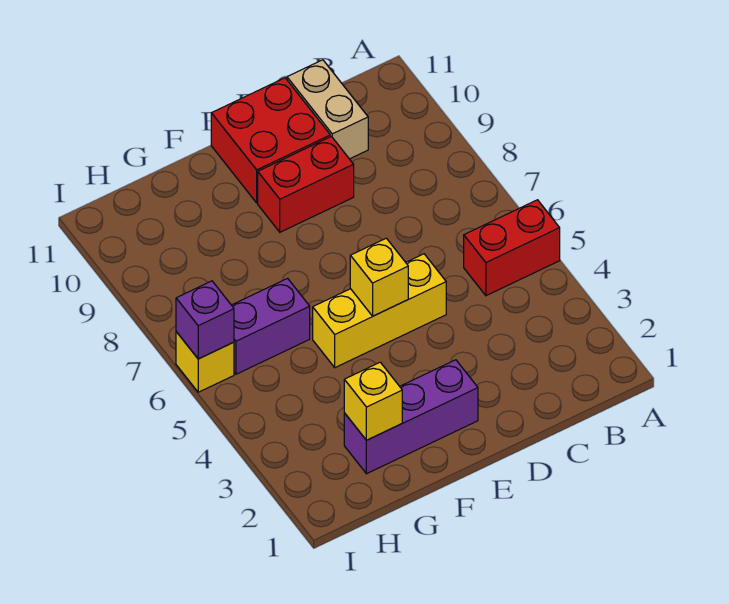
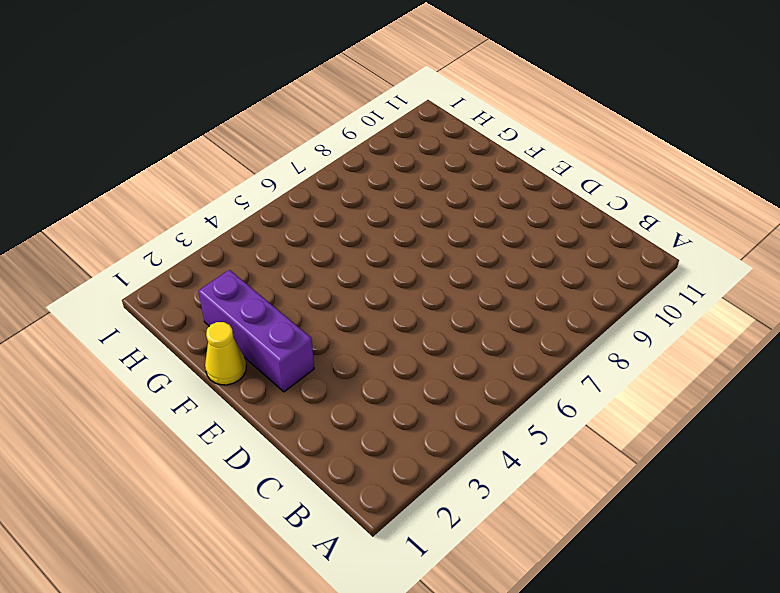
yellow 1x1 cone [205,322,246,385] -> none
none -> red 1x2 brick [464,200,560,296]
none -> tan 1x2 brick [287,60,368,159]

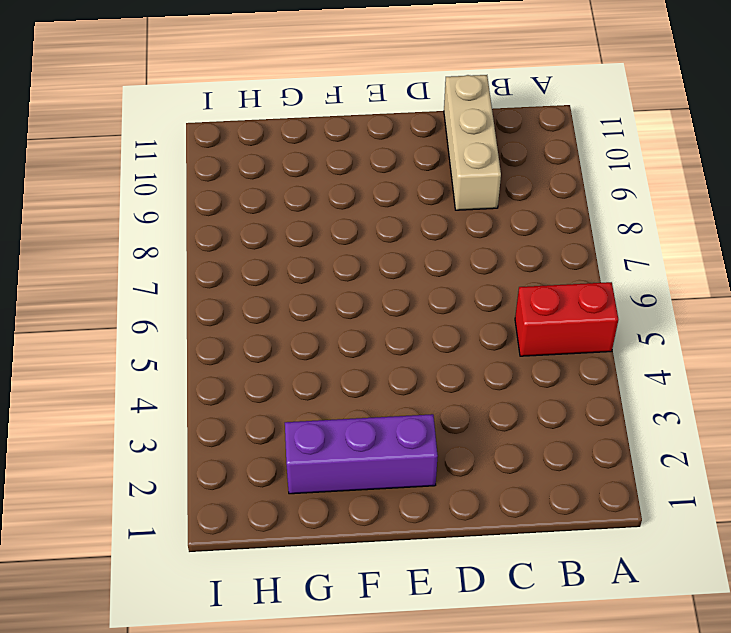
tan 1x3 brick [444,75,501,210] -> tan 1x2 brick [287,60,368,159]
none -> yellow 1x3 brick [313,254,446,368]
none -> red 1x2 brick [258,136,354,232]

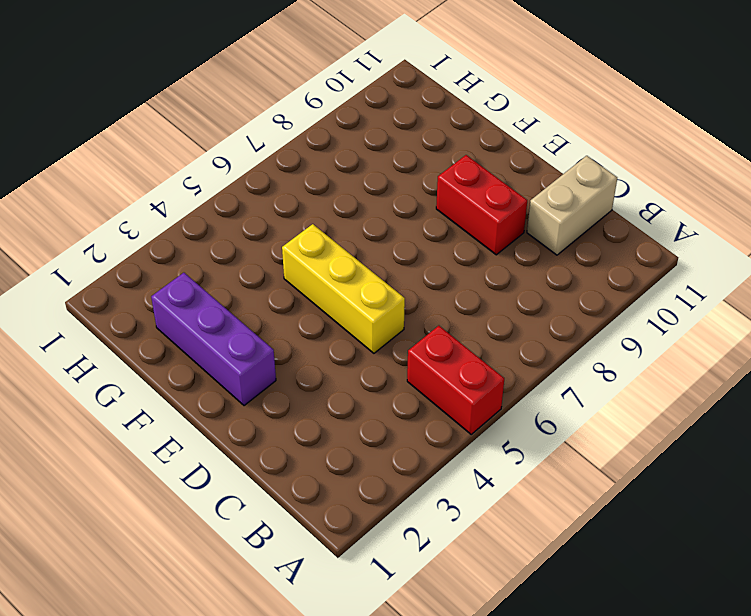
none -> red 2x2 brick [211,78,330,203]
none -> purple 1x2 brick [232,278,310,374]

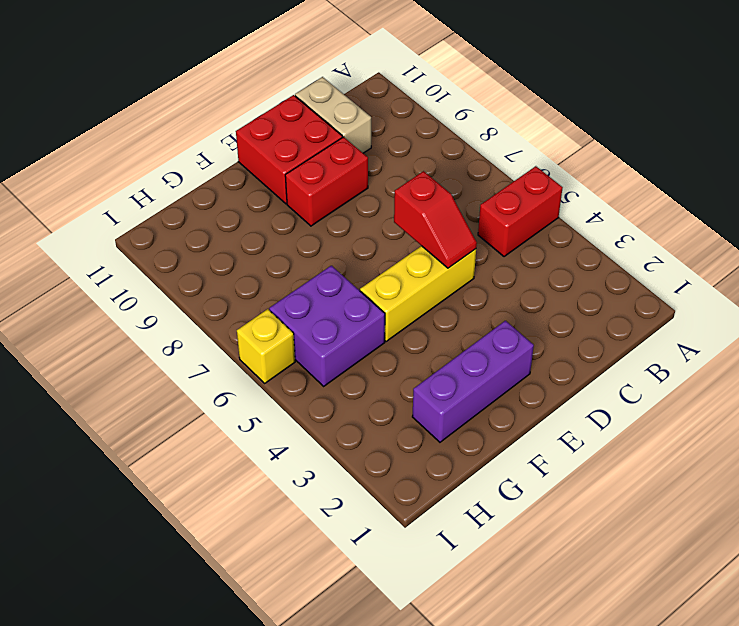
red 1x2 slope [394,171,477,268] -> none
purple 2x2 brick [269,266,385,386] -> purple 1x2 brick [232,278,310,374]
none -> yellow 1x1 brick [350,238,408,316]
none -> yellow 1x1 brick [344,362,402,440]

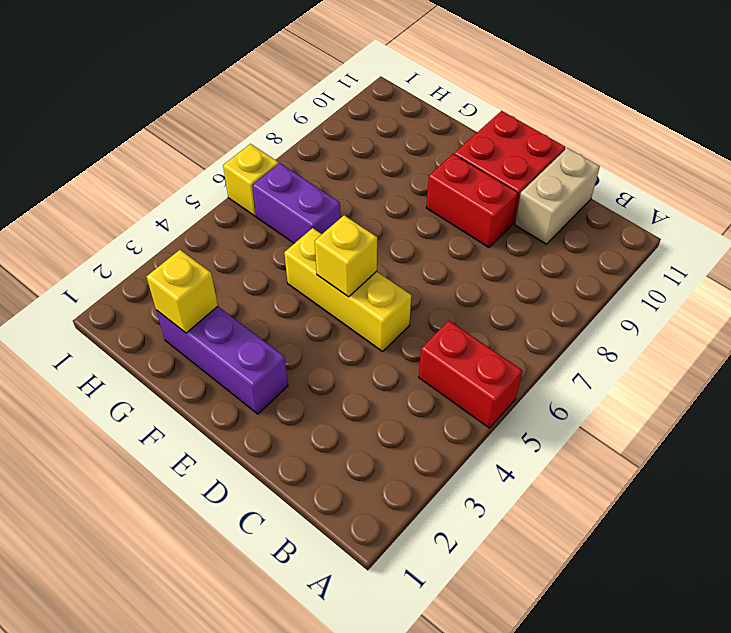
none -> purple 1x1 brick [176,281,234,359]

